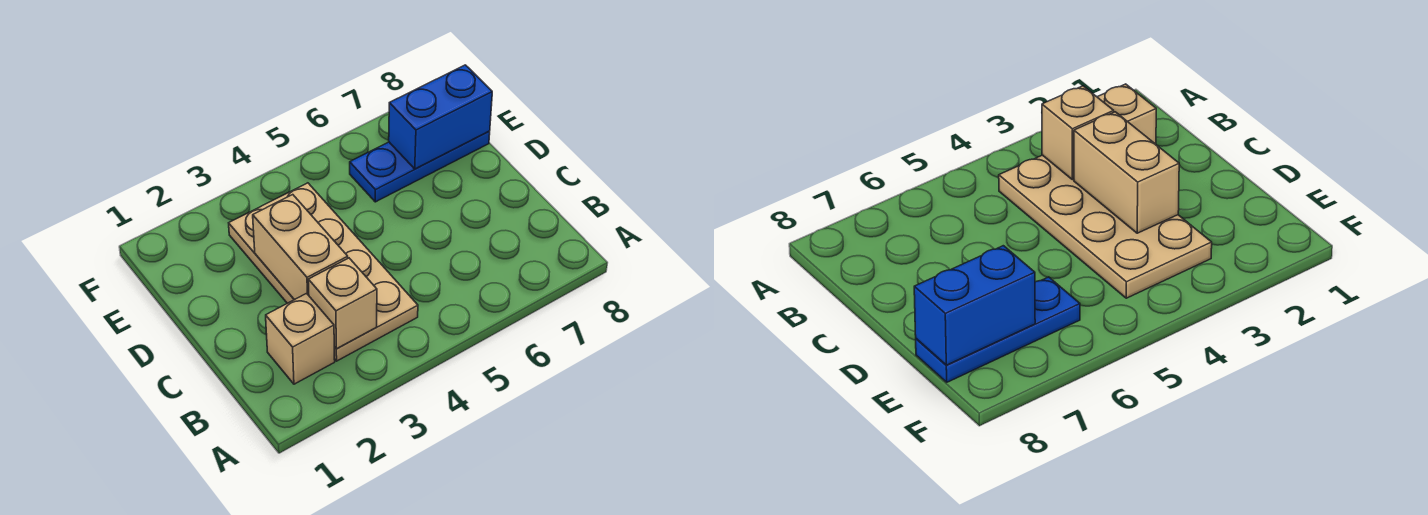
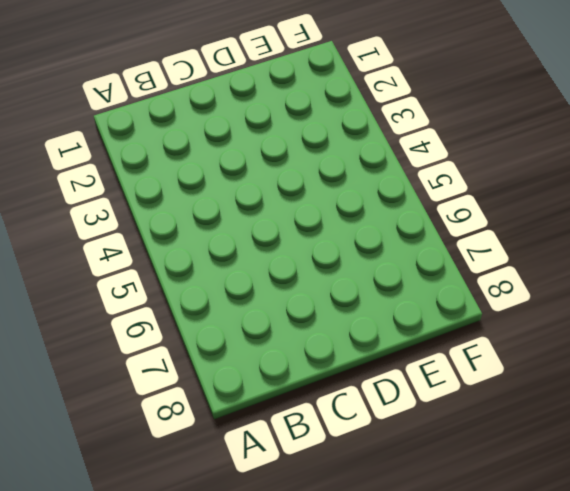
none -> tan 1x1 brick [266,293,335,384]
none -> tan 2x4 plate [229,183,418,361]

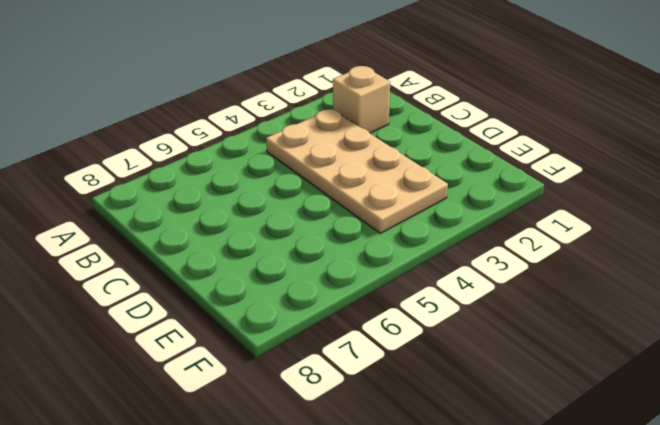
none -> blue 1x3 plate [350,131,490,202]
none -> tan 1x1 brick [308,258,377,349]

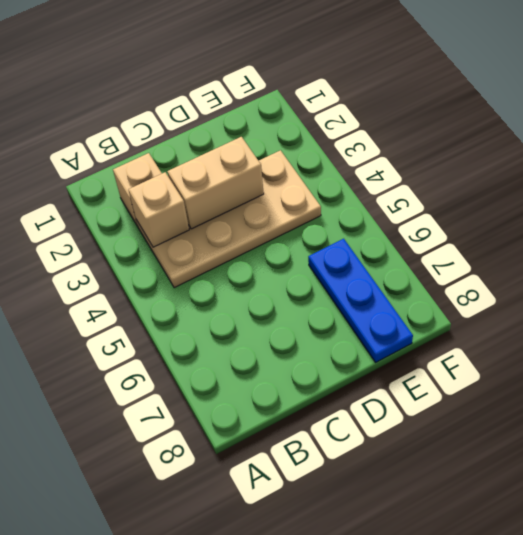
none -> blue 1x2 brick [389,65,492,169]

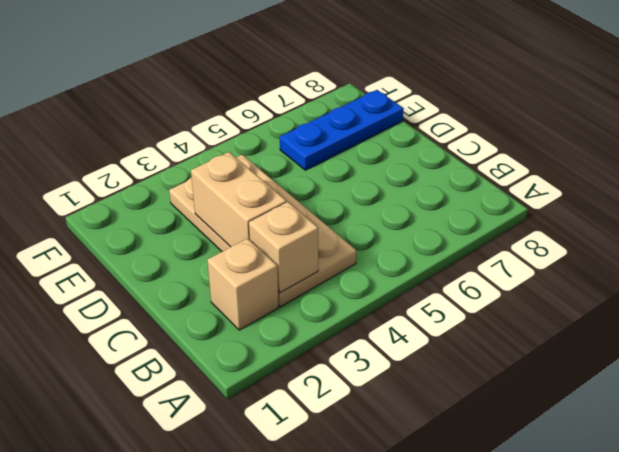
none -> blue 1x2 brick [389,65,492,169]

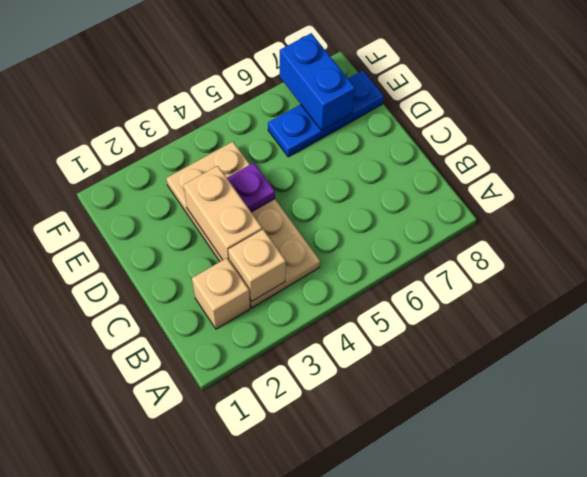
purple 1x1 plate [227,163,275,212] -> none
blue 1x2 brick [280,33,355,131] -> blue 1x2 brick turned to [389,65,492,169]

